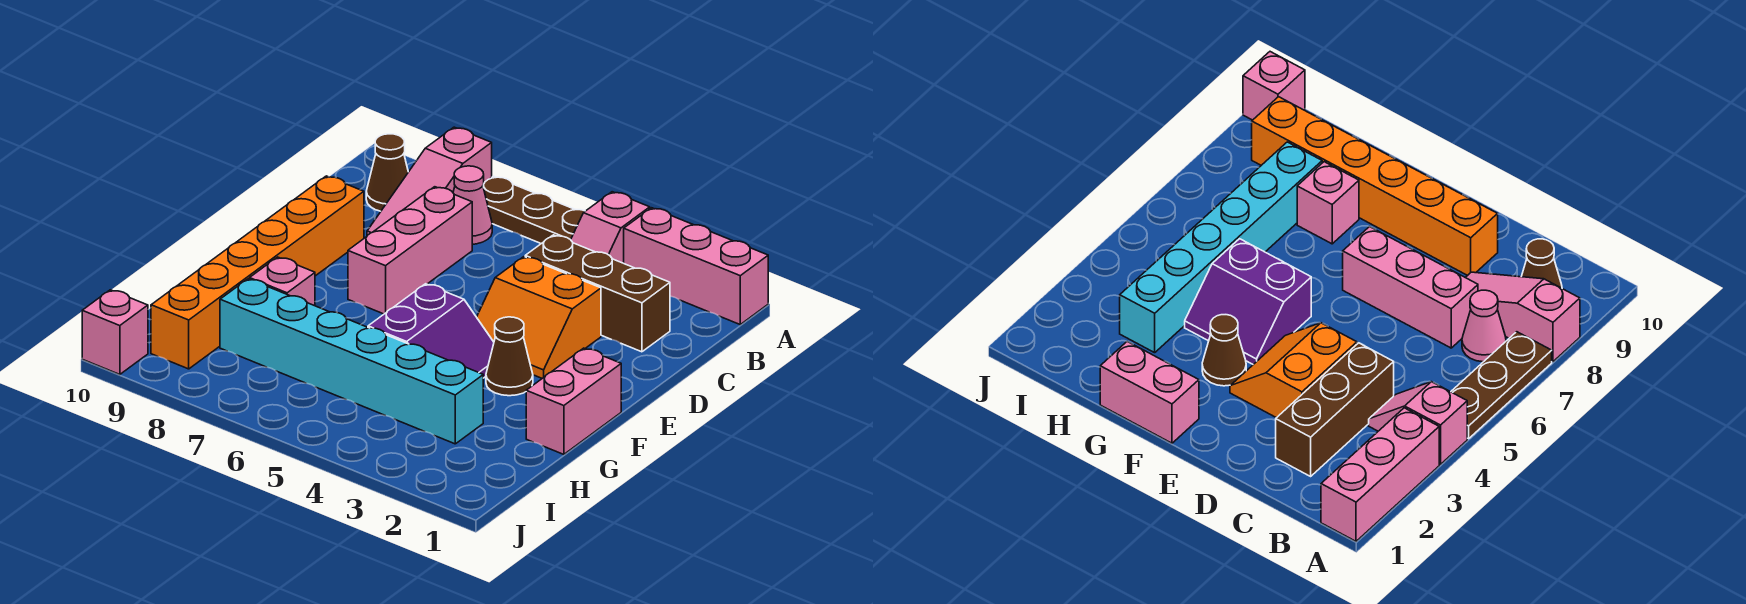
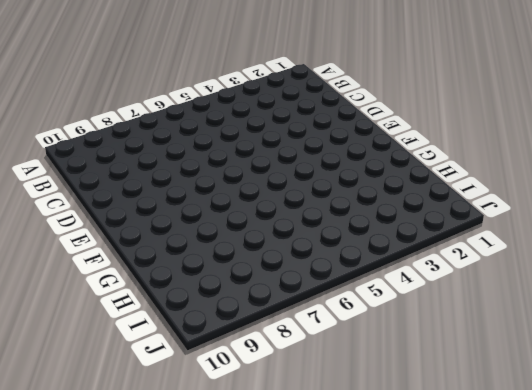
none -> pink 1x3 brick [624,208,768,324]
none -> pink 1x2 slope [571,192,650,263]
none -> brown 1x3 plate [483,176,585,244]

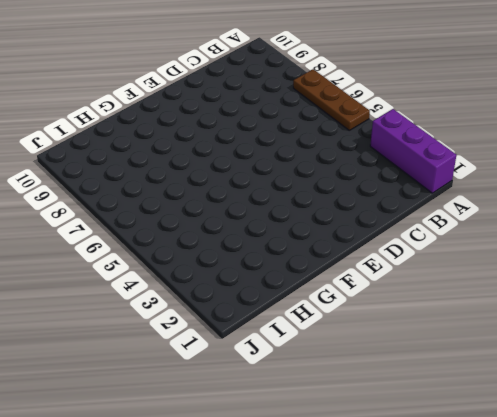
purple 1x3 brick [370,109,456,193] -> pink 1x3 brick [624,208,768,324]
none -> pink 1x2 slope [571,192,650,263]
none -> pink 1x3 slope [367,127,492,235]
none -> pink 1x1 cone [453,166,492,244]

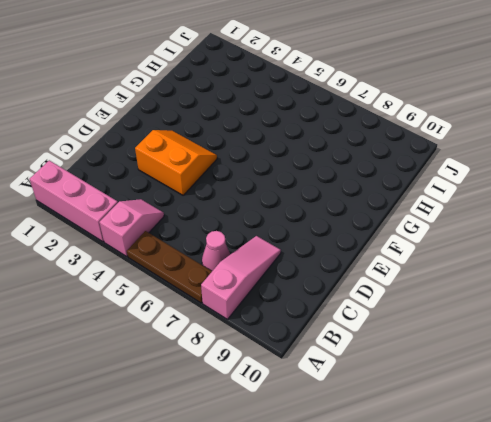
none -> brown 1x1 cone [366,134,408,211]
none -> brown 1x3 brick [525,235,670,352]
none -> pink 1x3 brick [348,187,472,314]

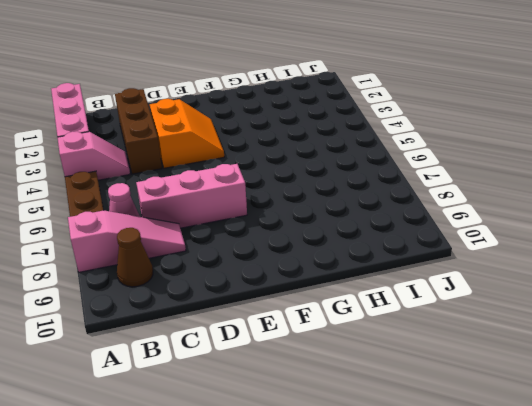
none -> orange 1x6 brick [151,176,364,369]
none -> pink 1x2 brick [526,348,621,454]
none -> brown 1x1 cone [486,317,533,396]

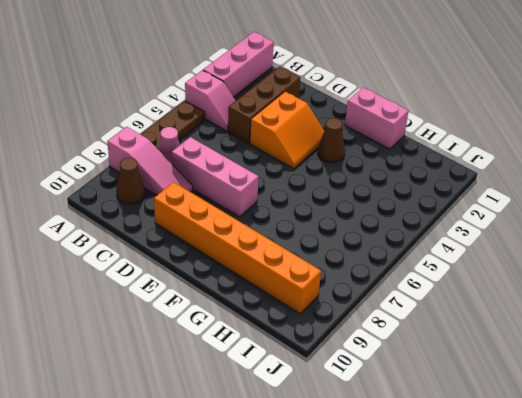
none -> purple 2x2 slope [368,284,494,378]
none -> pink 1x1 brick [250,257,315,306]
none -> cyan 1x6 brick [220,279,483,444]

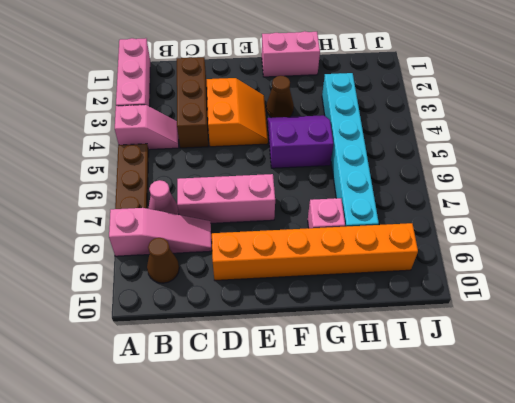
none -> pink 1x1 brick [82,290,148,375]

